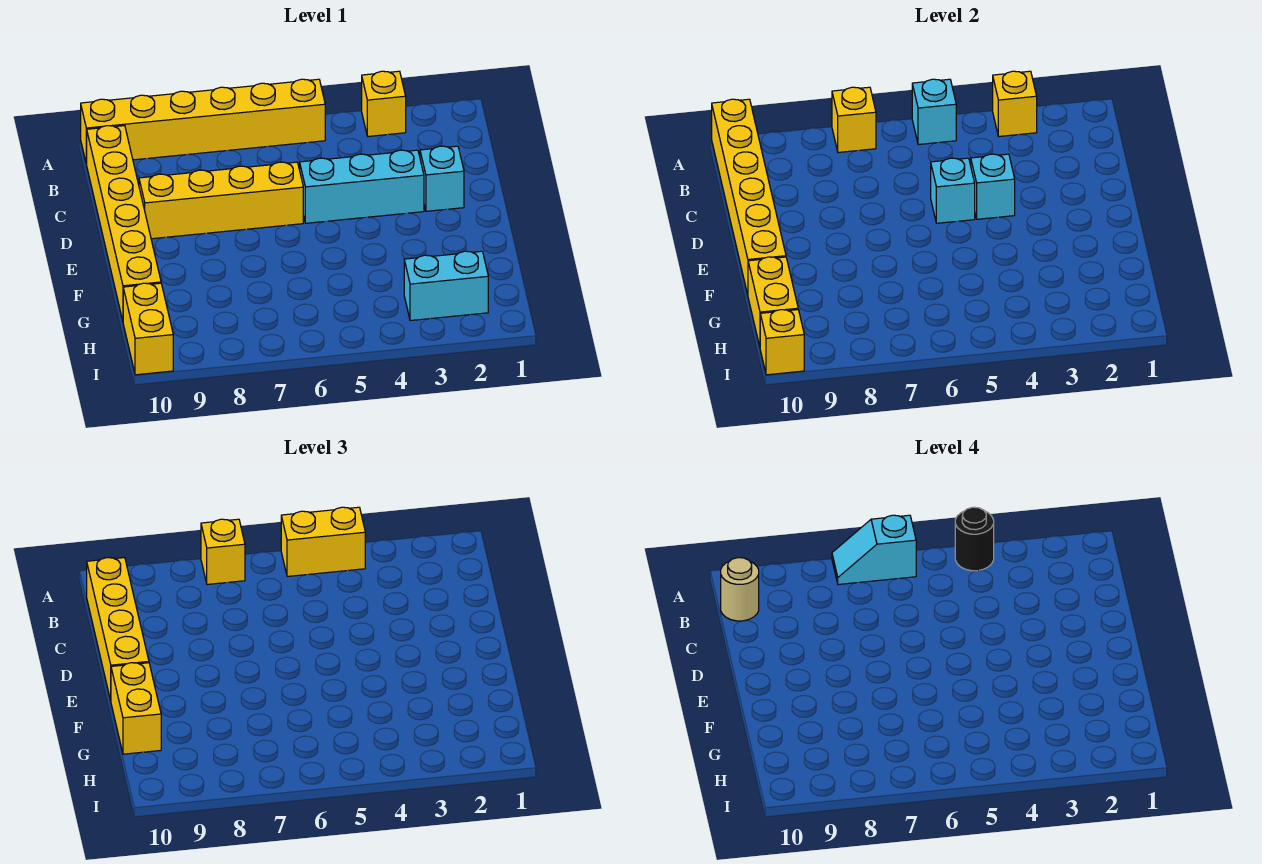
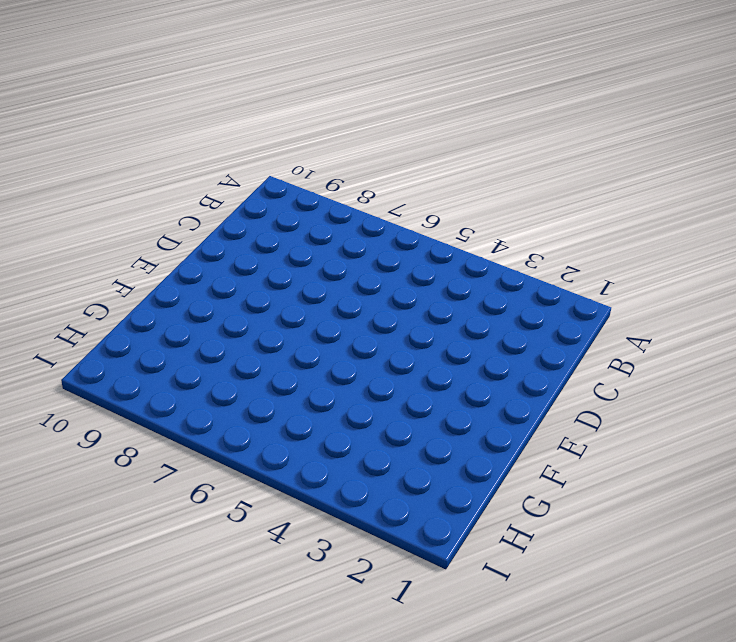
none -> yellow 1x1 brick [362,71,406,136]
none -> yellow 1x6 brick [81,79,325,164]
none -> yellow 1x6 brick [87,126,161,320]

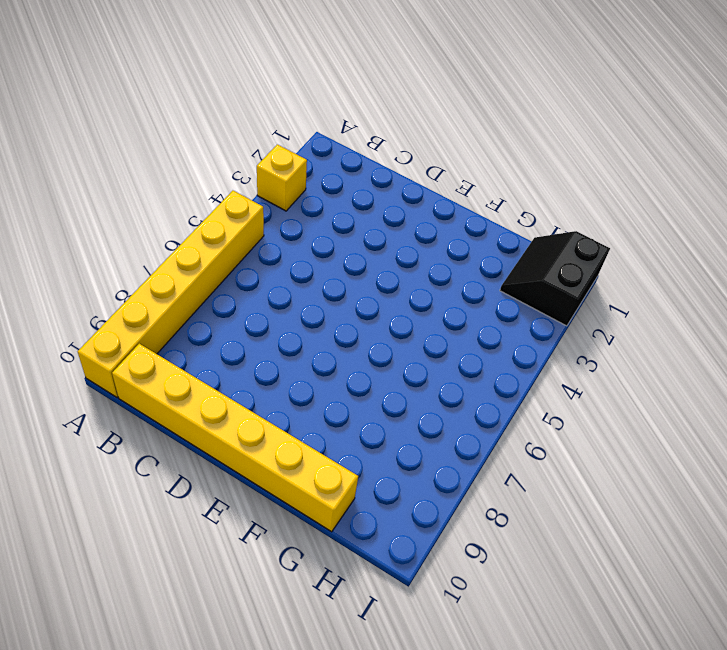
black 2x2 slope [500,231,610,326] -> cyan 1x2 brick [404,251,488,321]
none -> cyan 1x1 brick [420,146,464,211]
none -> cyan 1x3 brick [300,150,424,223]
none -> yellow 1x4 brick [139,162,303,239]

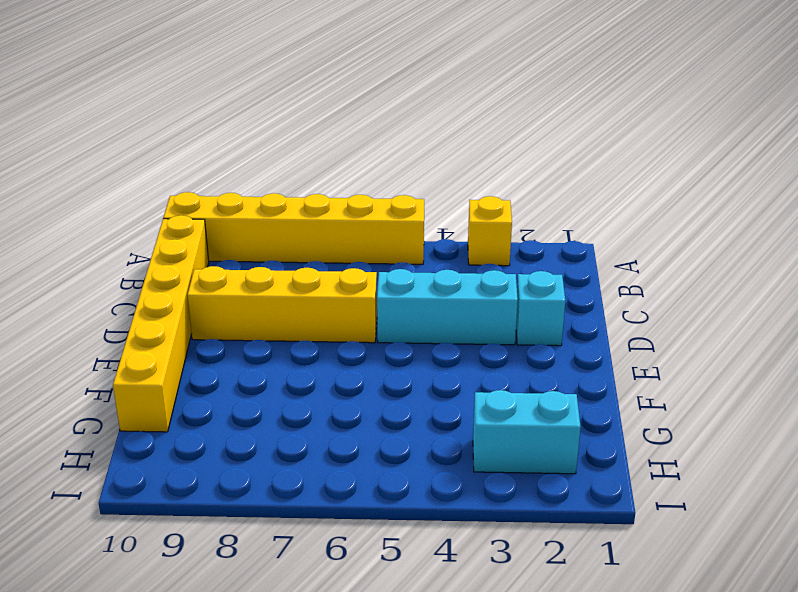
none -> yellow 1x2 brick [123,283,173,375]
none -> yellow 1x1 brick [993,71,1037,136]
none -> cyan 1x1 brick [912,79,956,145]

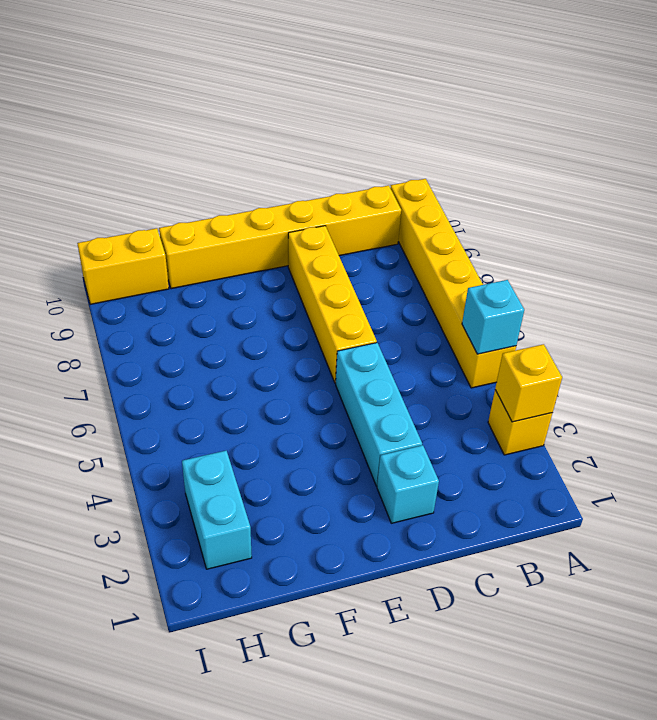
none -> yellow 1x1 brick [832,87,876,152]
none -> yellow 1x6 brick [712,99,786,294]
none -> cyan 1x1 brick [971,154,1015,219]

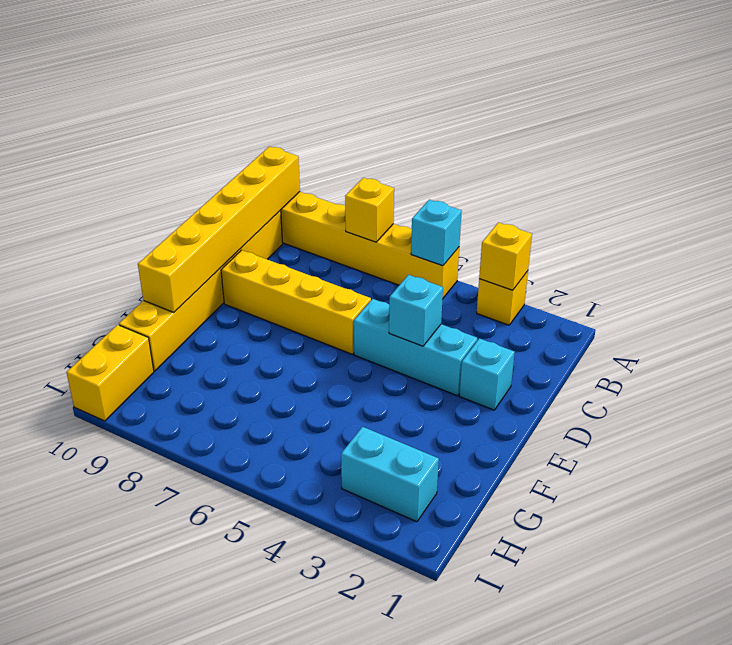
none -> cyan 1x1 brick [931,158,975,223]
none -> yellow 1x2 brick [748,257,798,346]
none -> yellow 1x1 brick [760,310,804,375]

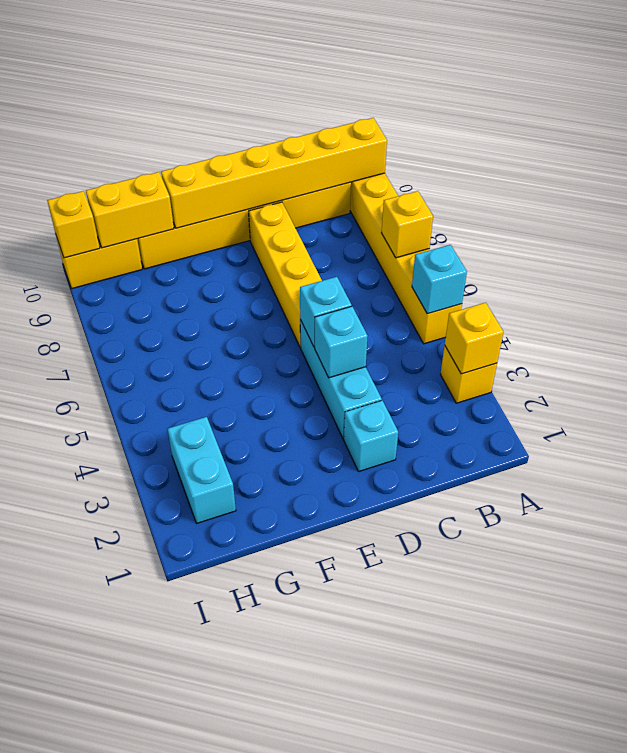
none -> yellow 1x2 brick [281,507,365,577]
none -> yellow 1x1 brick [201,519,245,584]
none -> yellow 1x4 brick [87,558,149,700]

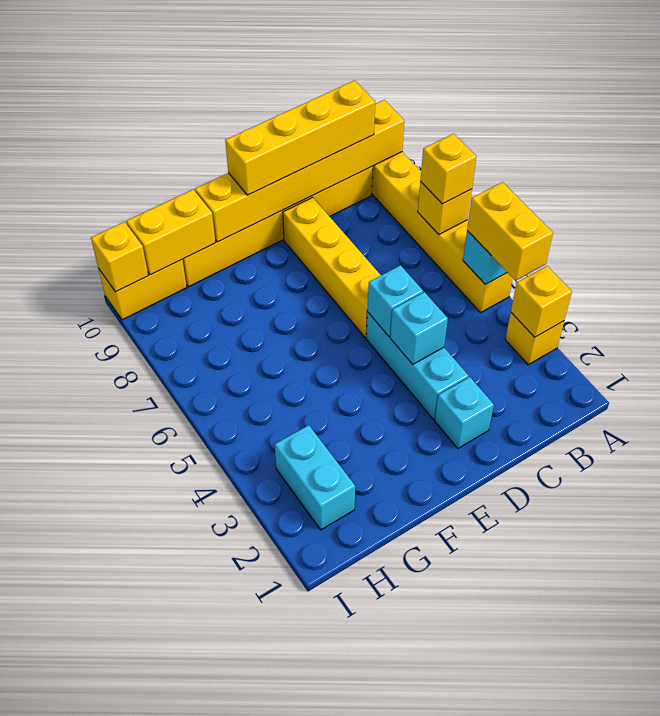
none -> yellow 1x2 brick [111,663,161,754]
none -> black 1x1 round brick [955,507,994,571]
none -> cyan 1x2 slope [832,515,916,584]

